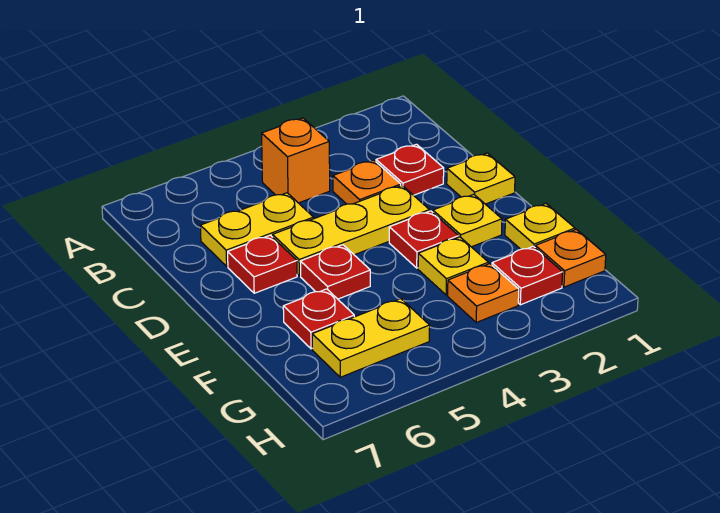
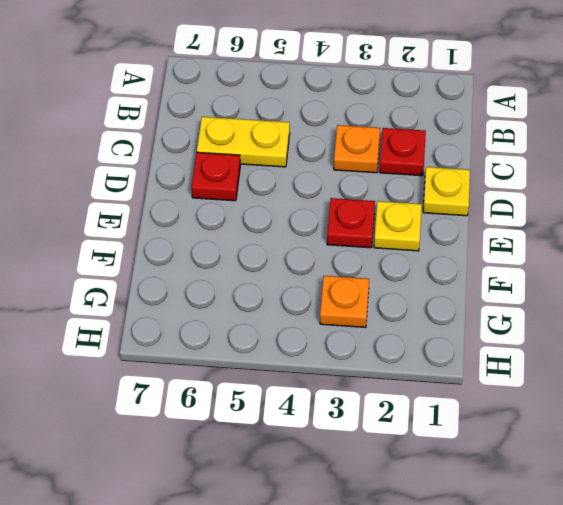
none -> orange 1x1 brick [262,118,330,203]
none -> yellow 1x3 plate [273,186,429,276]
none -> red 1x1 plate [300,245,370,299]

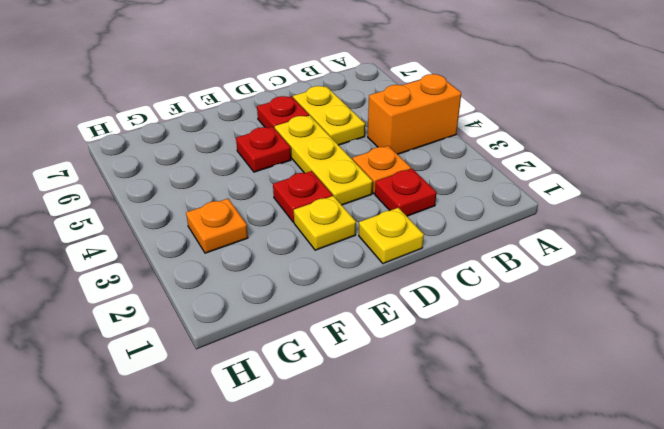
orange 1x2 brick [368,74,461,154] -> orange 1x1 brick [262,118,330,203]
none -> yellow 1x1 plate [505,204,575,249]
none -> yellow 1x1 plate [418,237,488,295]
none -> red 1x1 plate [283,289,354,349]

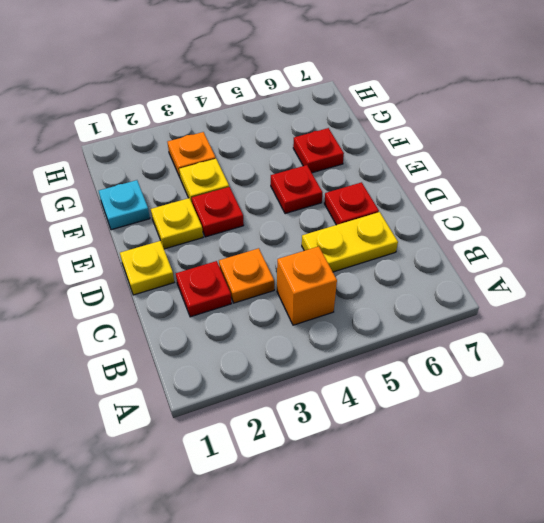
cyan 1x1 plate [99,180,150,230] -> yellow 1x1 plate [505,204,575,249]
none -> yellow 1x3 plate [273,186,429,276]
none -> orange 1x1 plate [535,229,606,287]
none -> red 1x1 plate [492,246,563,305]

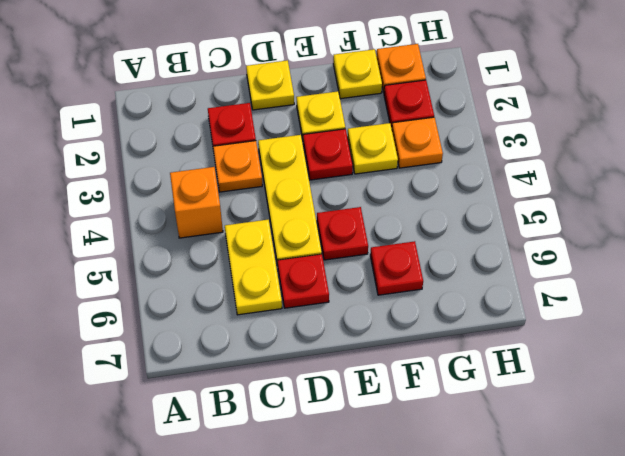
none -> yellow 1x2 plate [312,299,430,377]

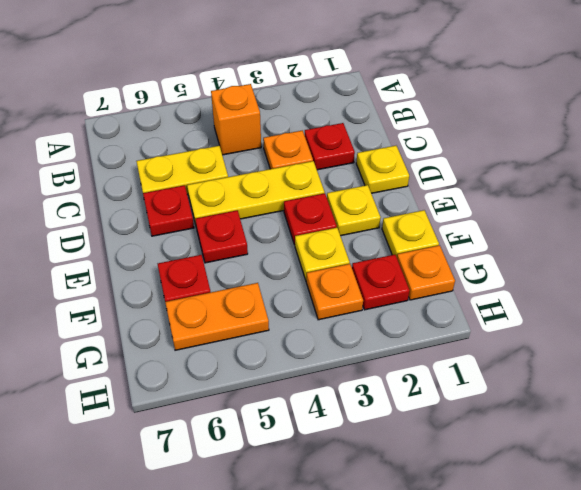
orange 1x2 plate [165,283,269,350] -> yellow 1x2 plate [312,299,430,377]

